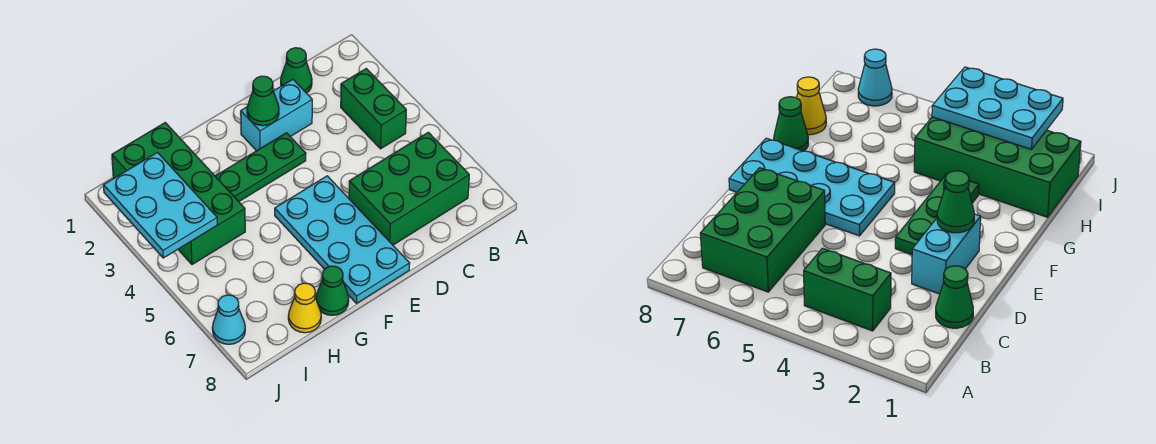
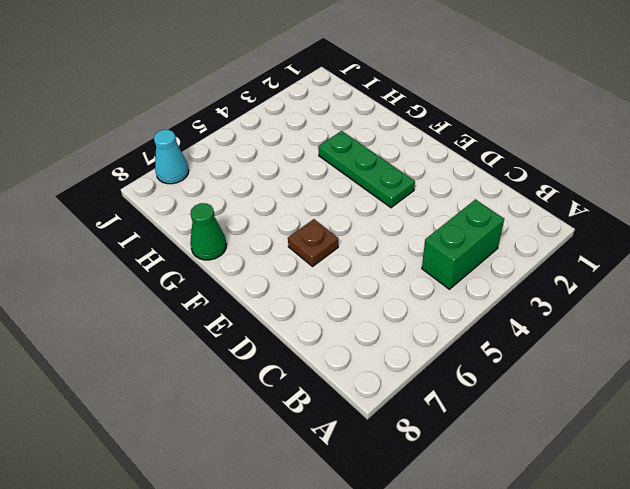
brown 1x1 plate [288,219,338,266] -> cyan 2x4 plate [275,176,410,303]
none -> green 2x3 brick [349,132,469,245]
none -> green 1x1 cone [281,48,312,93]
none -> cyan 1x2 brick [241,80,312,151]

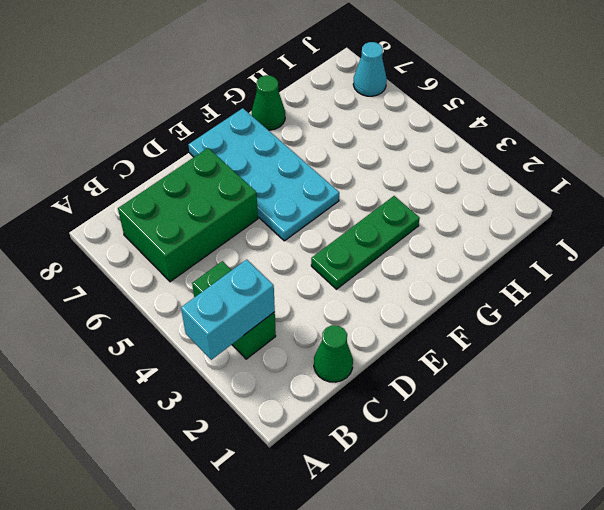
cyan 1x2 brick [181,259,275,360] -> cyan 1x2 brick moved to [241,80,312,151]
none -> green 2x4 brick [112,123,245,265]
none -> yellow 1x1 cone [288,283,321,333]
none -> green 1x1 cone [247,76,279,126]

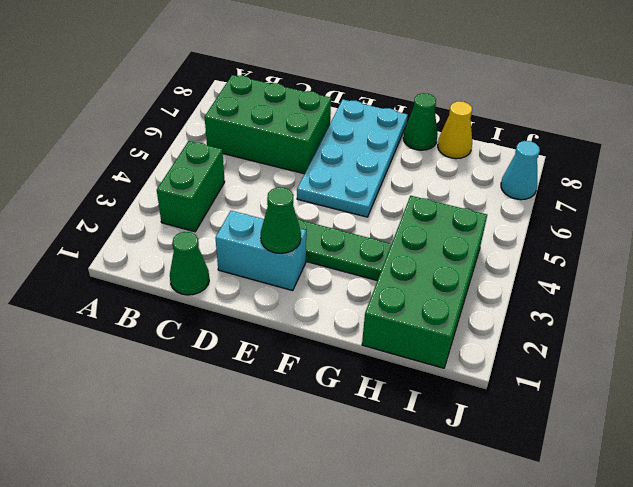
none -> cyan 2x3 plate [104,152,217,258]

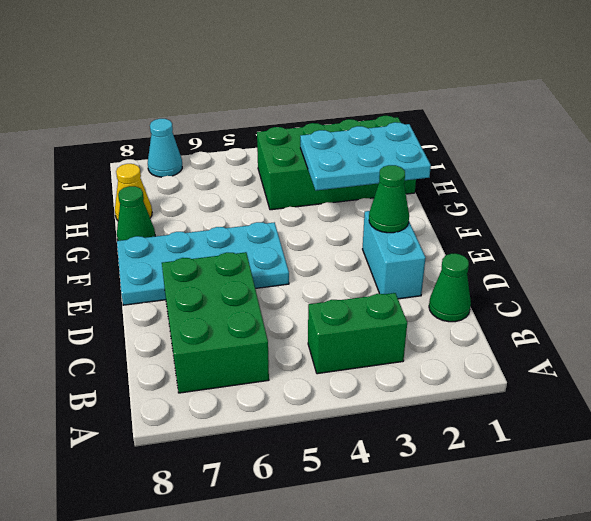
cyan 2x3 plate [300,122,431,190] -> cyan 2x3 plate moved to [104,152,217,258]
none -> green 1x3 plate [215,133,306,202]

